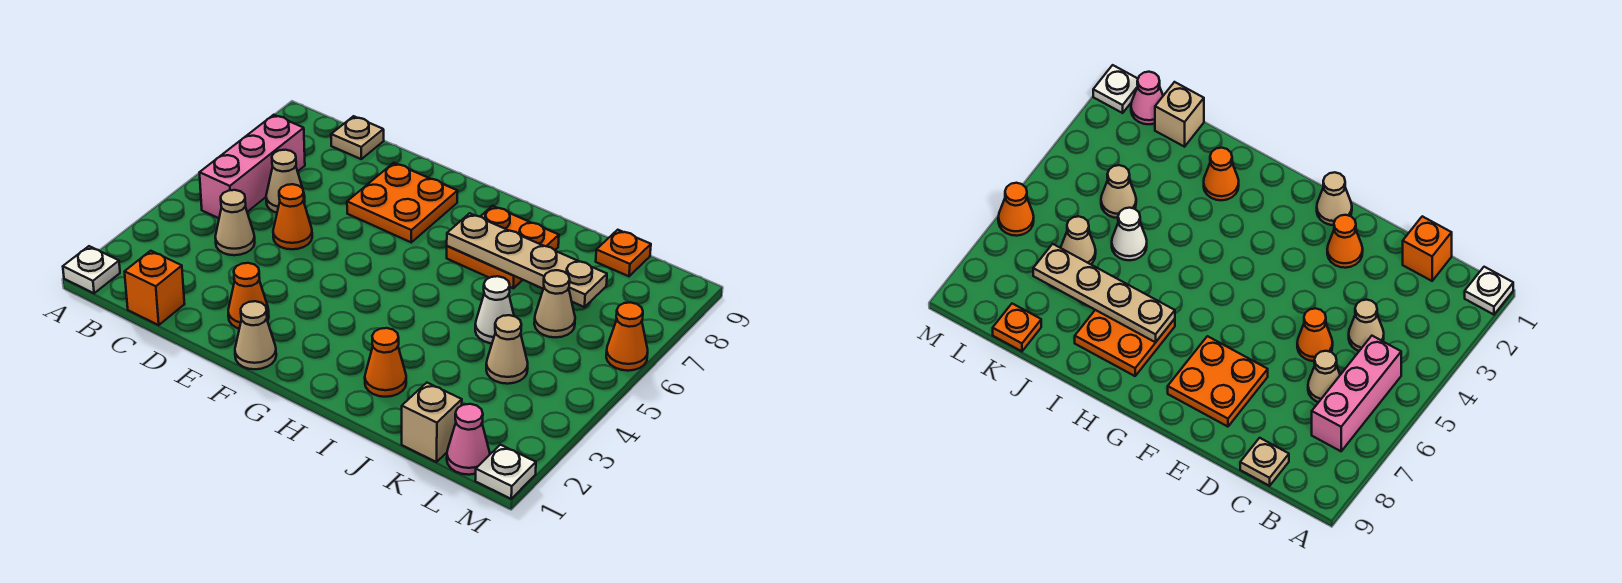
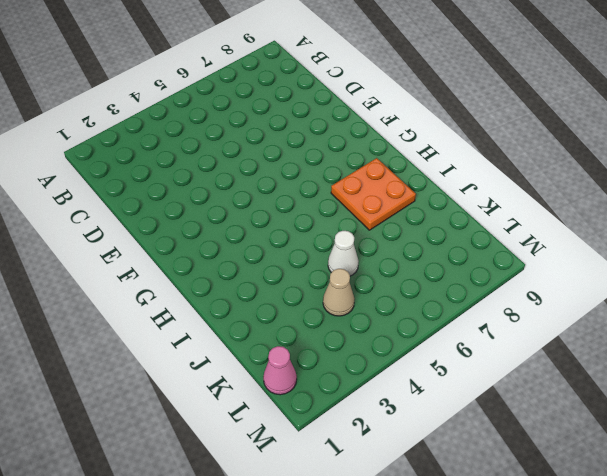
none -> white 1x1 plate [63,246,120,293]
none -> pink 1x3 brick [200,115,305,218]
none -> orange 1x1 brick [125,251,184,325]

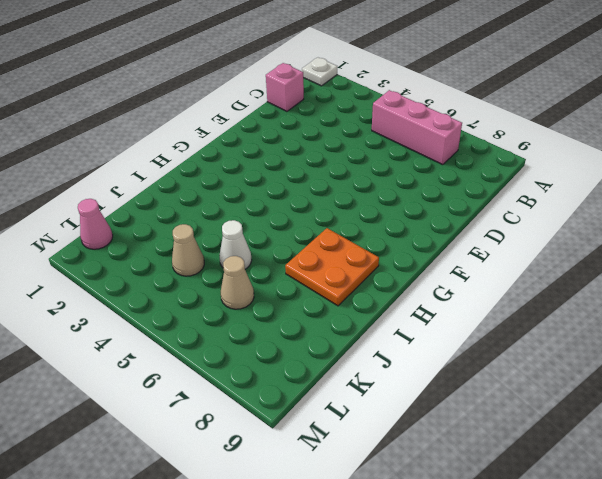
pink 1x1 brick [266,63,304,111] -> orange 1x1 brick [125,251,184,325]
none -> tan 1x1 cone [215,190,255,255]
none -> tan 1x1 cone [266,150,305,213]
none -> tan 1x1 plate [331,116,384,159]

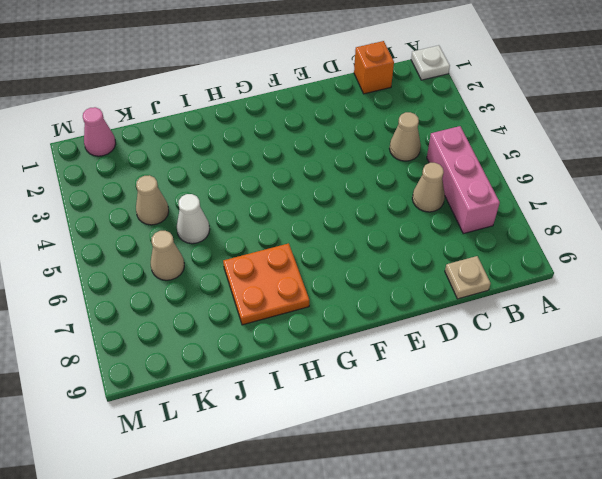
none -> orange 1x1 cone [273,184,312,249]
none -> orange 1x1 cone [228,263,269,329]
none -> orange 2x2 plate [347,163,458,242]

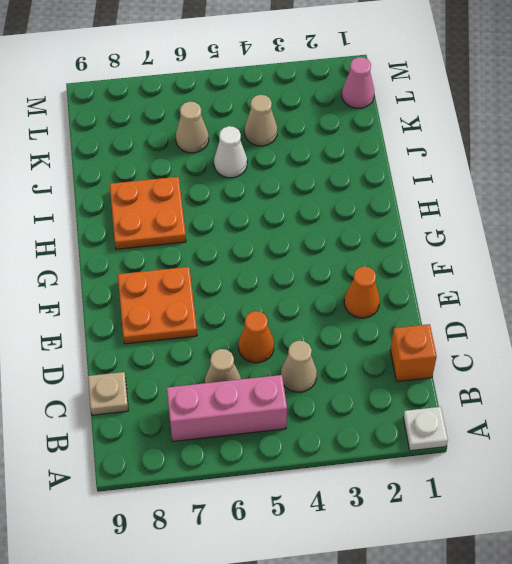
none -> tan 1x1 cone [235,301,276,369]
none -> orange 1x1 cone [365,328,406,397]
none -> tan 1x1 brick [402,383,462,462]

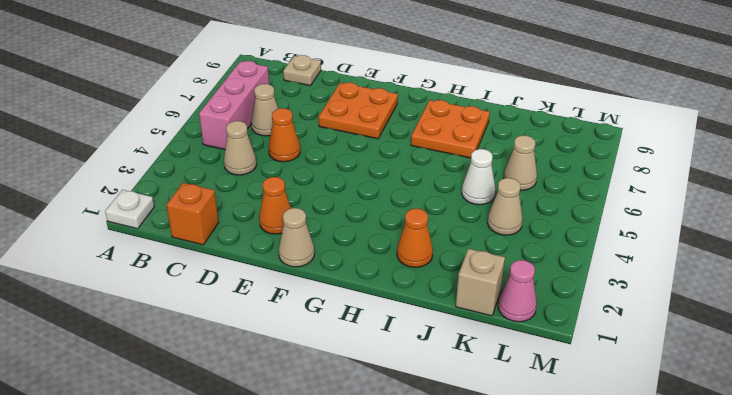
none -> orange 1x1 plate [596,230,651,276]
none -> white 1x1 plate [475,445,536,499]
none -> orange 1x1 cone [606,302,648,371]

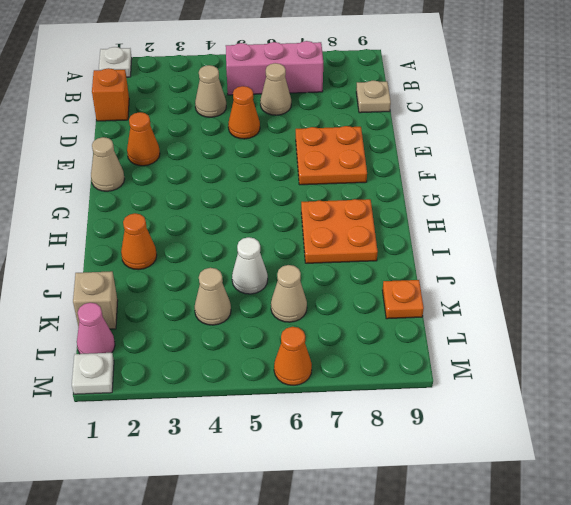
none -> tan 1x4 plate [447,213,607,307]

